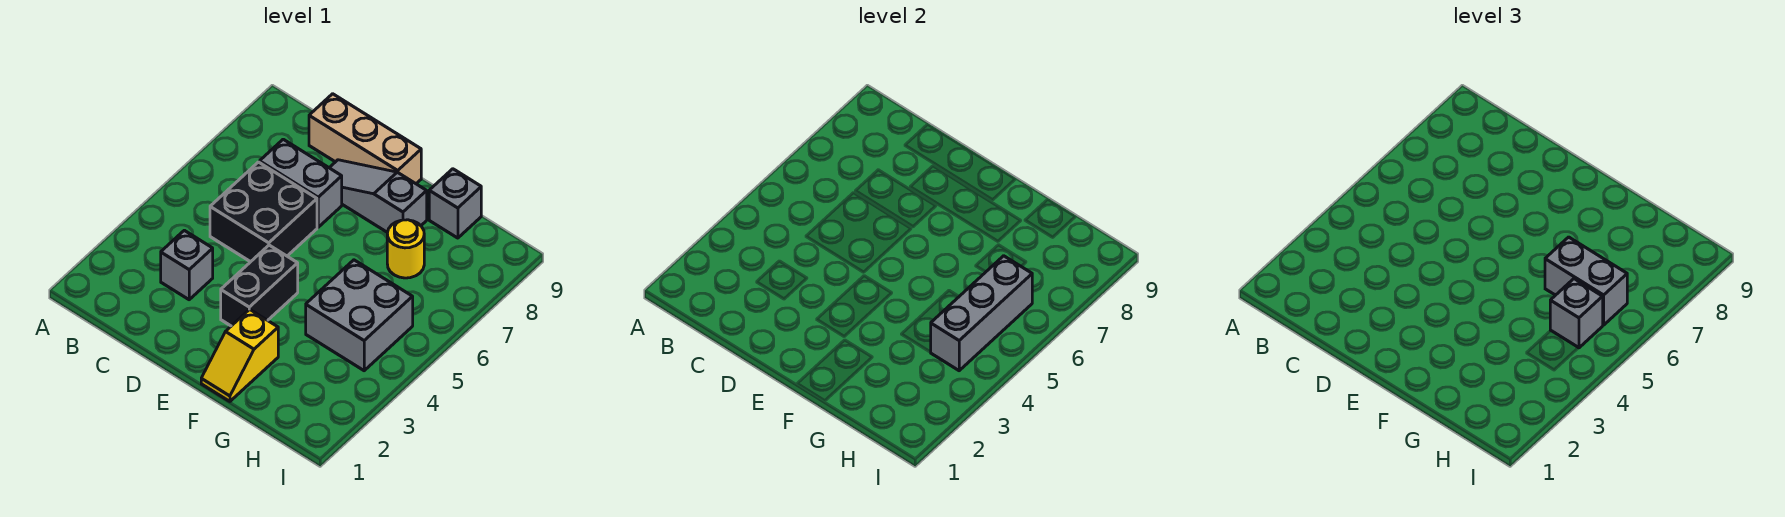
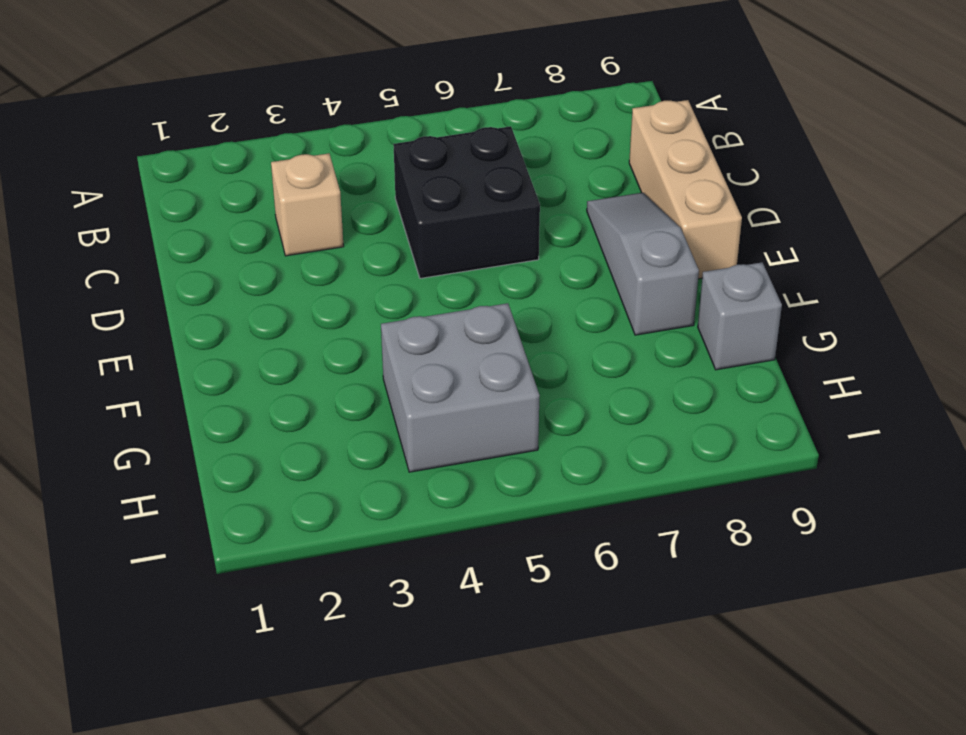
tan 1x1 brick [271,153,344,256] -> grey 1x1 brick [161,230,213,300]
none -> grey 1x2 brick [260,139,342,227]
none -> black 1x2 brick [221,245,298,326]
none -> yellow 1x2 slope [201,309,278,401]

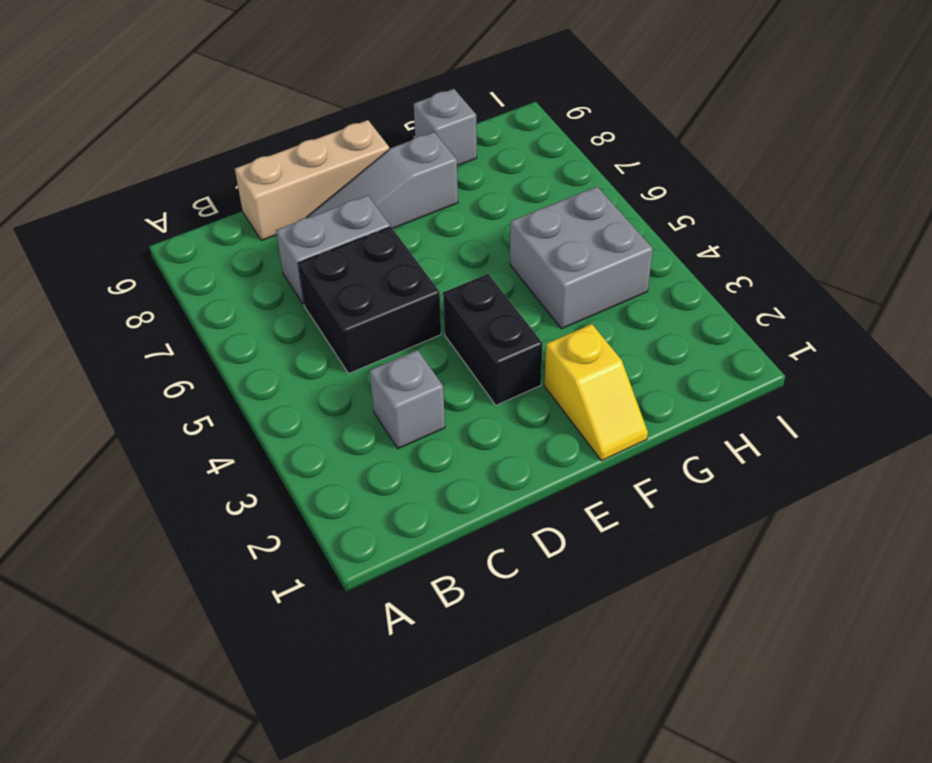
none -> yellow 1x1 round brick [387,220,424,278]
none -> grey 1x3 brick [931,256,1032,371]
none -> grey 1x2 brick [1545,237,1627,325]

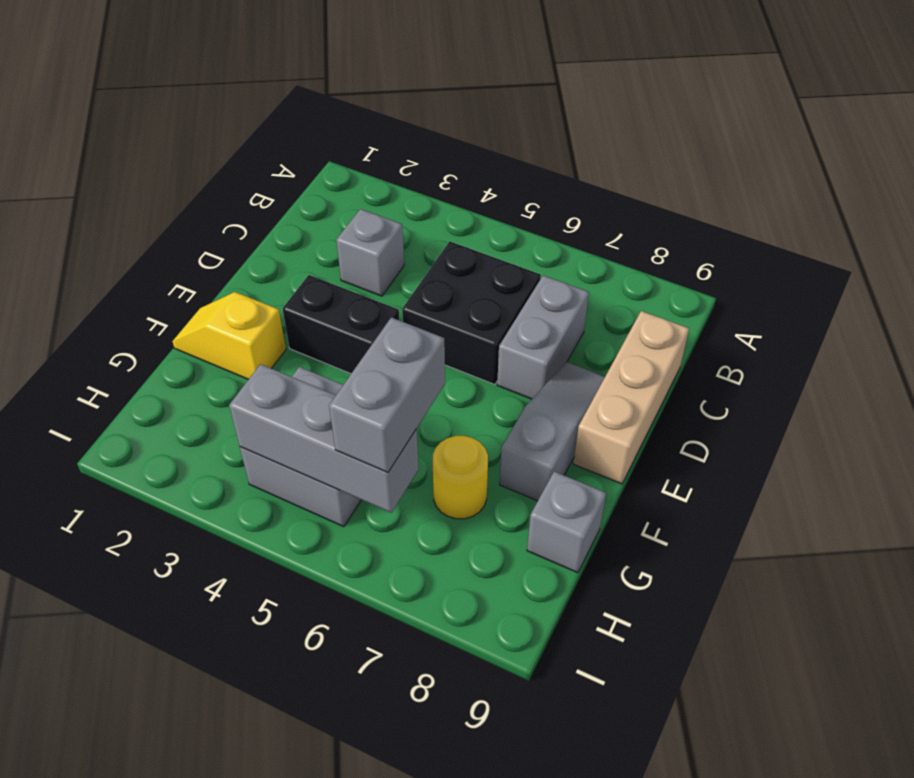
none -> grey 1x1 brick [1550,279,1603,348]

